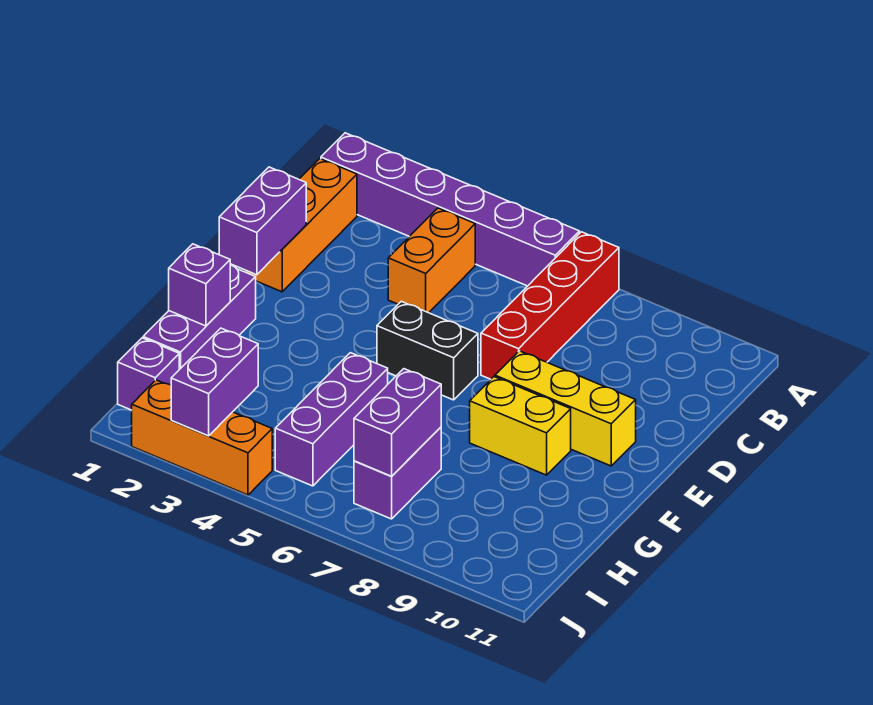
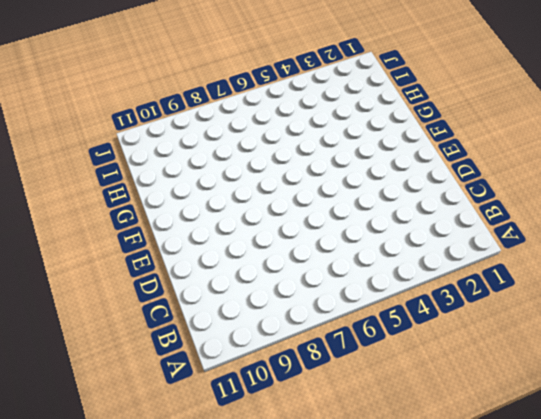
none -> purple 1x6 brick [321,133,580,286]
none -> red 1x4 brick [481,232,619,379]
none -> orange 1x3 brick [245,159,357,292]

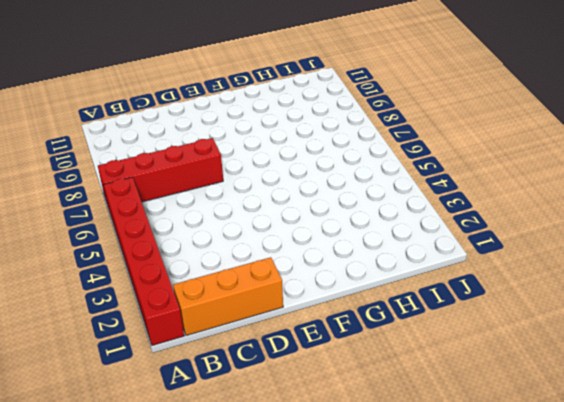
red 1x6 brick [104,177,184,346] -> purple 1x6 brick [321,133,580,286]
none -> orange 1x2 brick [388,208,475,313]
none -> black 1x2 brick [377,301,478,400]
none -> yellow 1x3 brick [495,351,636,466]

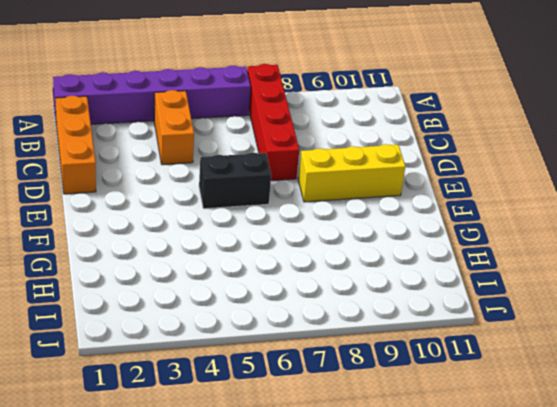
none -> purple 1x3 brick [143,265,256,370]
none -> yellow 1x2 brick [470,377,571,475]
none -> purple 1x3 brick [275,353,388,486]

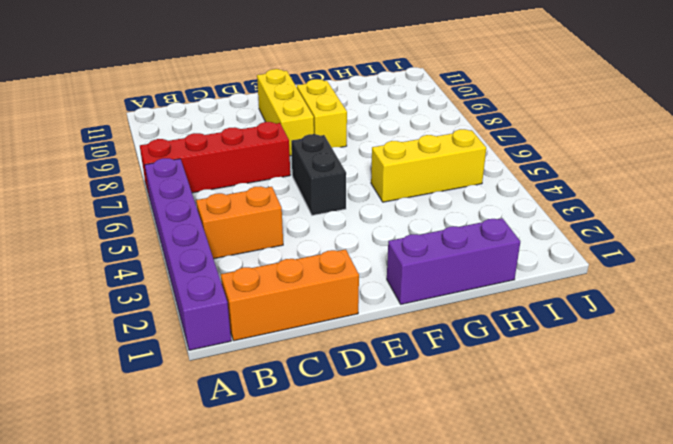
yellow 1x3 brick [371,129,486,202] -> purple 1x3 brick [275,353,388,486]
none -> purple 1x2 brick [354,427,441,519]
none -> purple 1x1 brick [118,338,179,410]
none -> orange 1x3 brick [132,380,272,495]

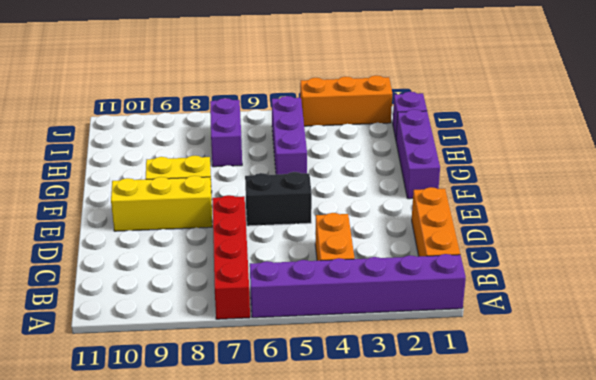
none -> purple 1x2 brick [219,167,306,275]
none -> purple 1x1 brick [169,244,230,326]
none -> purple 1x2 brick [354,369,441,476]

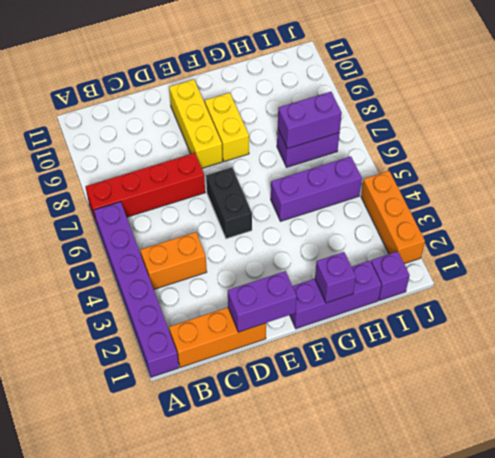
none -> purple 1x2 brick [171,328,258,436]

